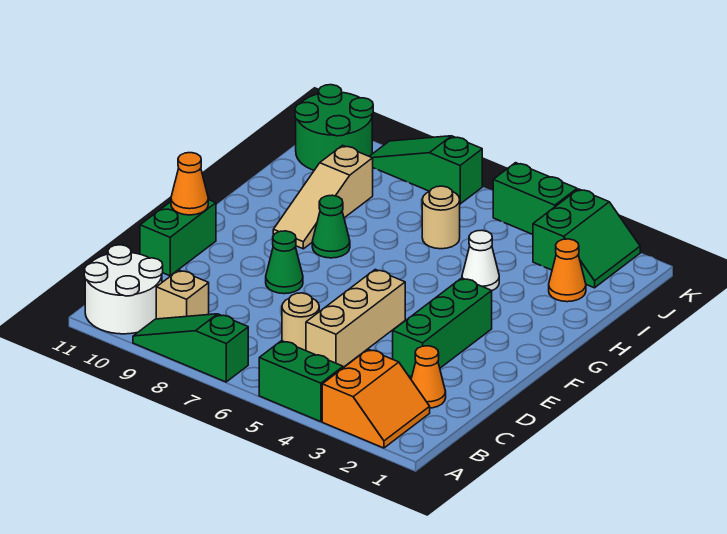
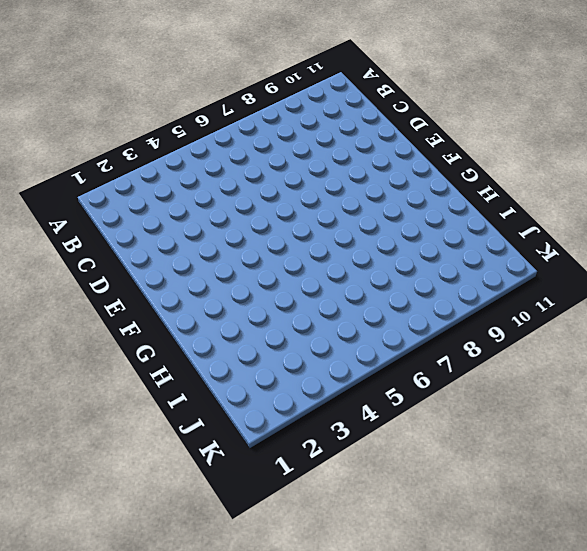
none -> orange 2x2 slope [322,349,430,448]
none -> green 1x2 brick [259,341,343,422]
none -> green 1x3 slope [133,314,248,382]

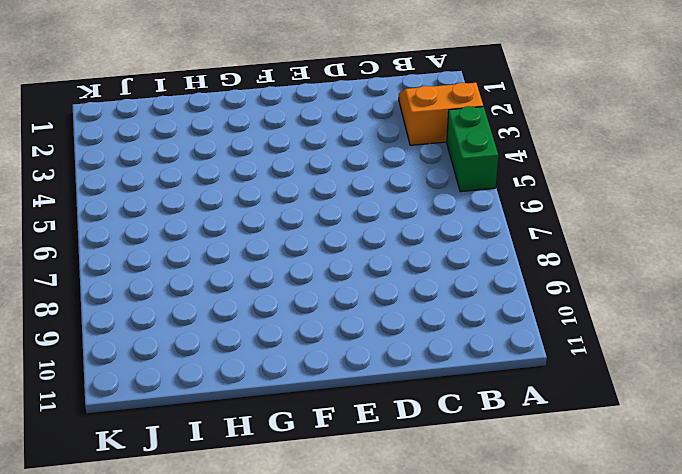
none -> green 1x3 slope [133,314,248,382]
none -> white 2x2 round brick [84,245,163,334]
none -> tan 1x1 brick [156,270,209,319]

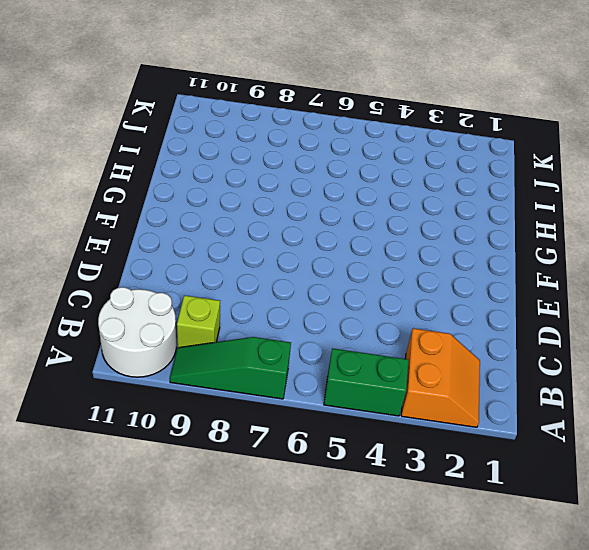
lime 1x1 brick [177,295,220,348] -> tan 1x1 brick [156,270,209,319]
none -> orange 1x1 cone [411,346,446,408]
none -> tan 1x3 brick [306,270,405,367]
none -> tan 1x1 round brick [282,293,319,351]

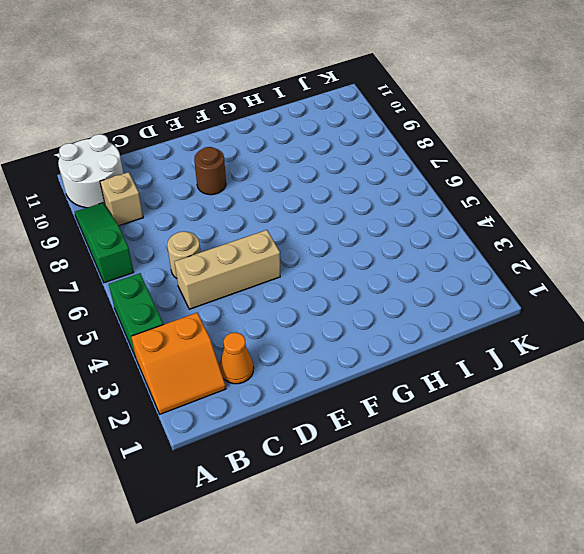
brown 1x1 round brick [194,147,226,195] -> none
none -> green 1x3 brick [393,278,492,377]
none -> green 1x2 brick [140,200,216,276]
none -> green 1x1 cone [266,231,303,294]

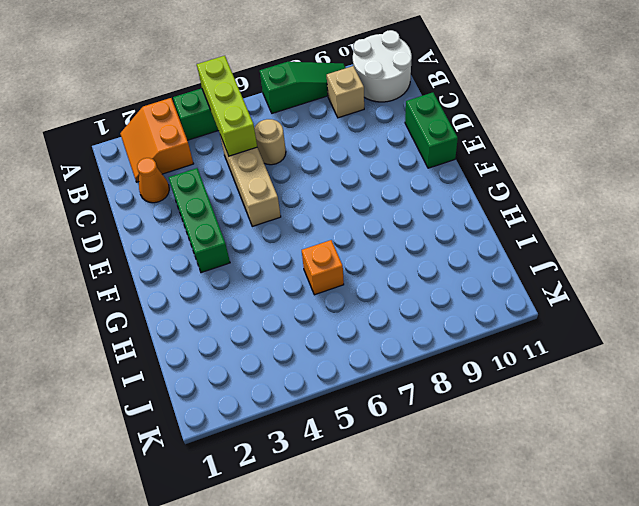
lime 1x3 brick [197,56,257,156] -> none
orange 1x1 brick [302,240,344,295] -> none
none -> green 1x1 cone [266,231,303,294]
none -> green 1x1 cone [312,195,350,258]
none -> tan 1x3 slope [273,145,373,249]

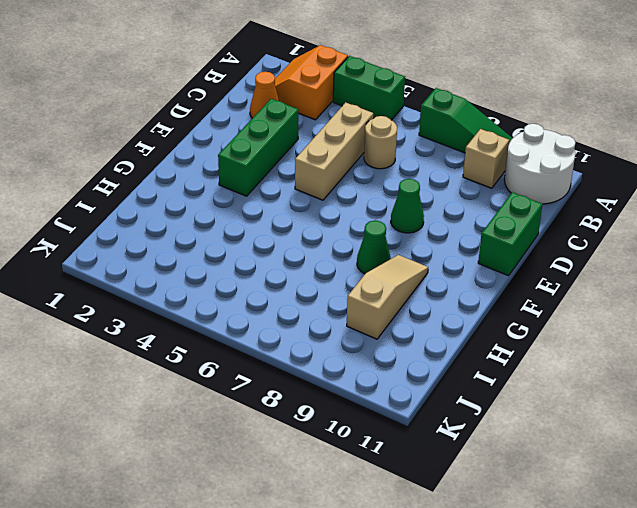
none -> white 1x1 cone [462,230,499,291]
none -> orange 1x1 cone [549,239,586,302]
none -> tan 1x1 round brick [422,186,460,249]

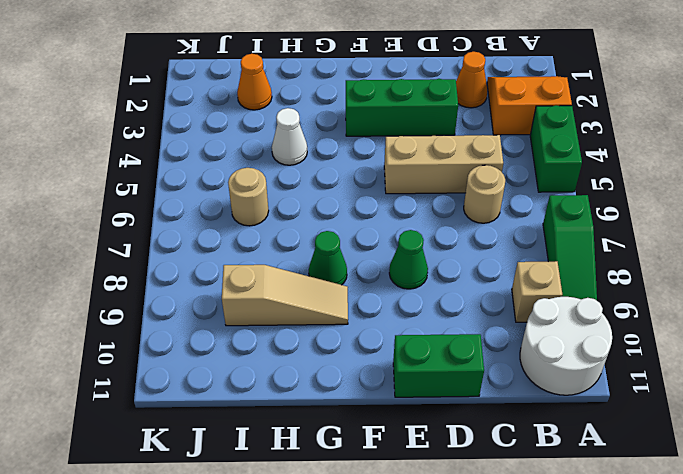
none -> green 2x2 slope [533,189,640,288]
none -> green 2x2 round brick [295,85,373,170]
none -> green 1x2 brick [493,163,577,235]

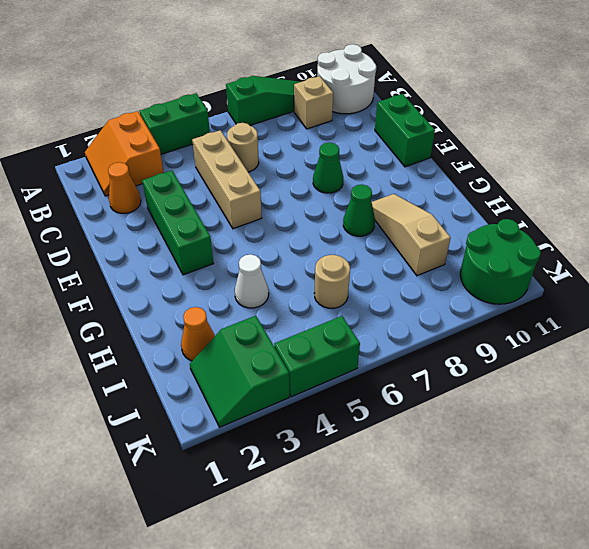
none -> green 1x3 slope [370,136,482,204]
none -> orange 1x1 cone [171,153,208,215]

